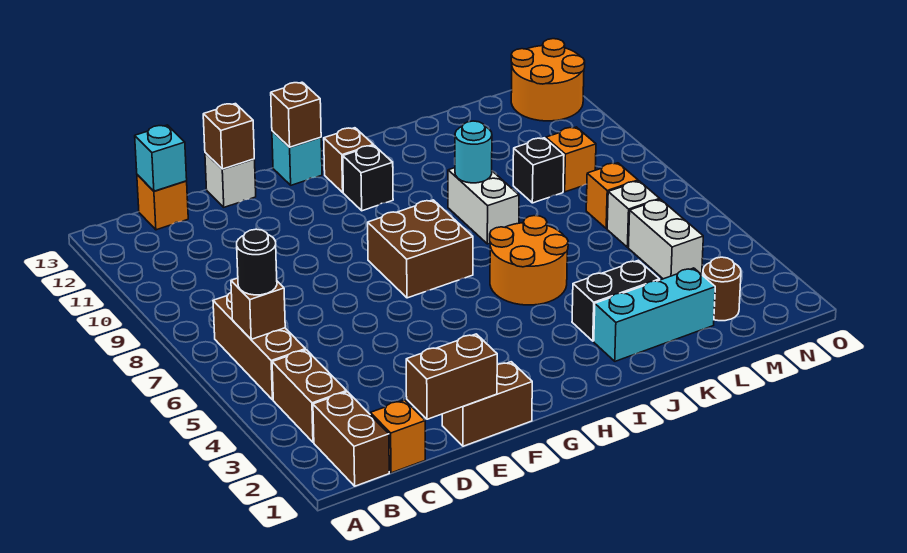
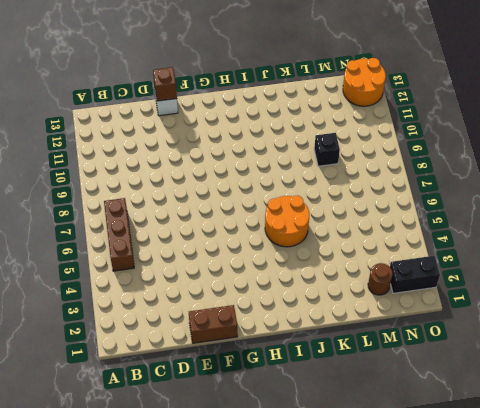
black 1x2 brick [390,256,440,293] -> black 1x2 brick moved to [572,260,660,341]
none -> brown 1x2 brick [313,392,389,486]
none -> brown 1x2 brick [272,350,347,442]
none -> orange 1x1 brick [370,400,425,473]

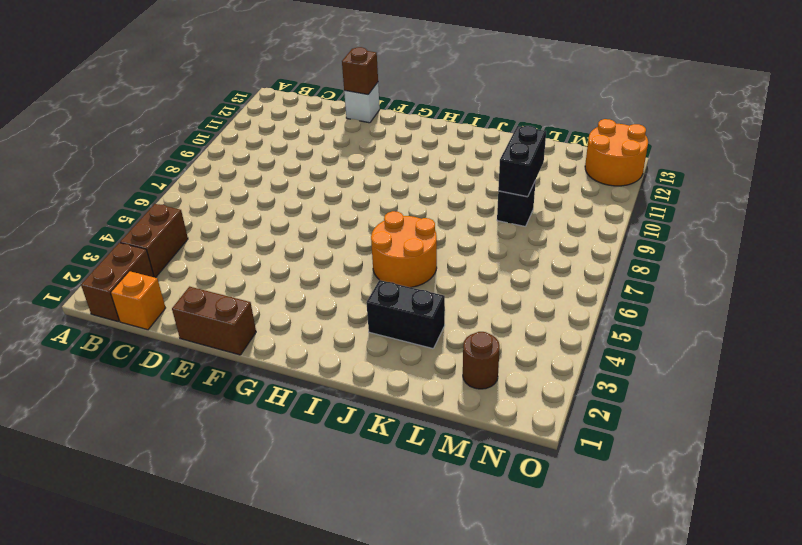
black 1x2 brick [498,126,546,197] -> none
none -> brown 1x3 brick [213,293,305,400]
none -> orange 1x1 brick [137,175,188,230]
none -> brown 2x2 brick [368,200,473,298]

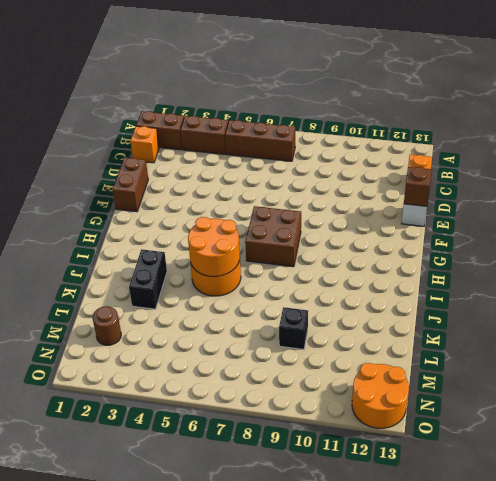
orange 2x2 round brick [188,217,240,277] -> none
none -> cyan 1x1 brick [272,131,322,185]
none -> black 1x1 brick [343,145,393,211]
none -> brown 1x1 brick [324,128,373,192]

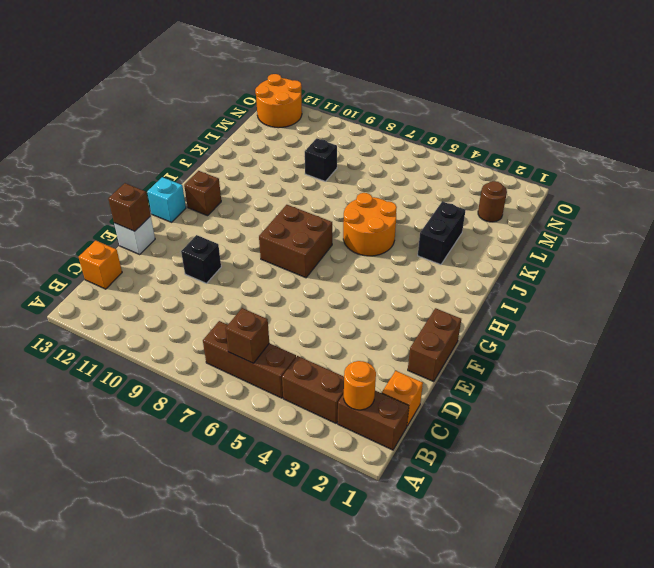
orange 1x1 round brick [344,361,376,410] -> none
black 1x1 brick [181,235,221,283] -> black 1x1 brick moved to [343,145,393,211]
none -> cyan 1x3 brick [594,268,715,361]
none -> white 1x2 brick [448,168,519,244]
none -> white 1x2 brick [628,199,703,279]

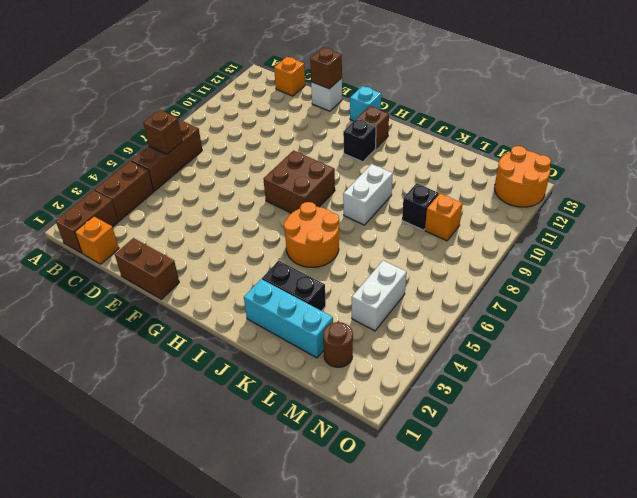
none -> white 1x1 brick [607,181,660,247]
none -> orange 1x1 brick [586,163,638,229]
none -> cyan 1x1 brick [135,125,187,191]

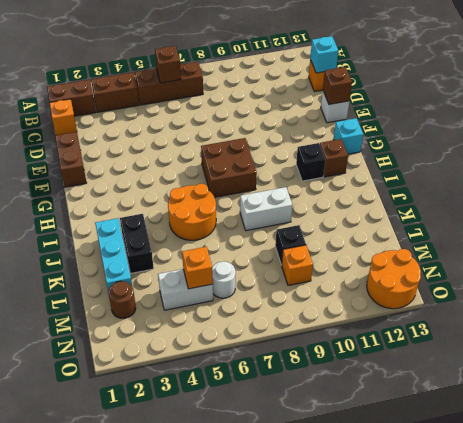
orange 1x1 brick [182,247,213,289] -> orange 1x1 brick moved to [586,163,638,229]
white 1x1 round brick [212,261,235,298] -> white 1x1 brick [607,181,660,247]
none -> brown 1x2 brick [406,334,497,419]
none -> brown 1x1 brick [271,82,321,147]
none -> cyan 1x1 round brick [455,121,492,183]

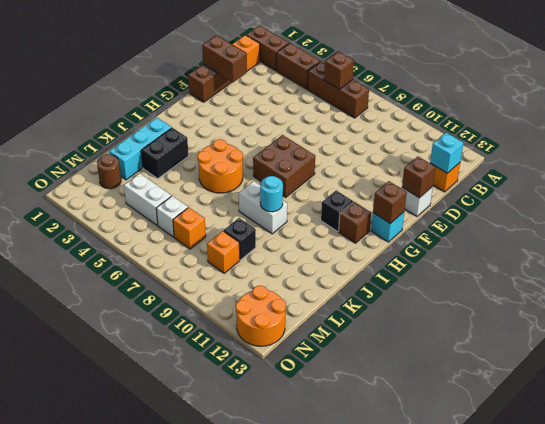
brown 1x2 brick [202,35,247,82] -> brown 1x2 brick turned to [406,334,497,419]
none -> black 1x1 round brick [237,229,277,295]

